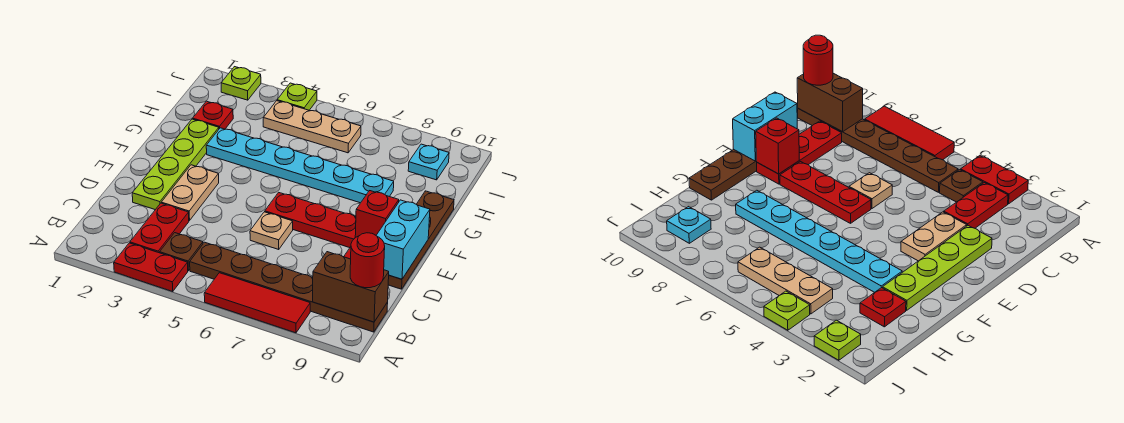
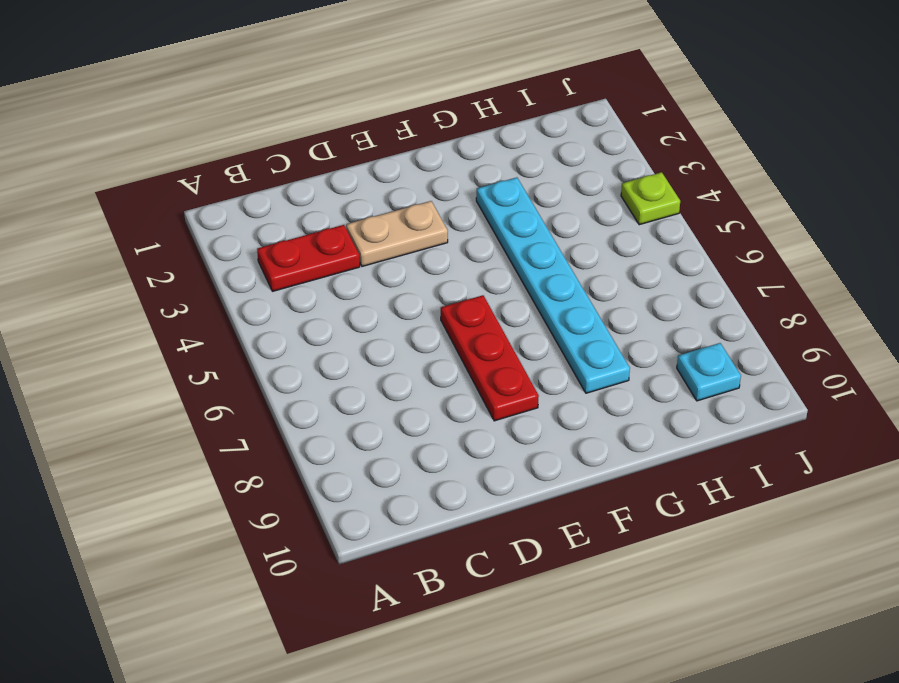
none -> red 1x2 plate [114,243,188,291]
none -> red 1x3 tile [204,273,310,333]
none -> brown 1x1 plate [160,233,203,271]

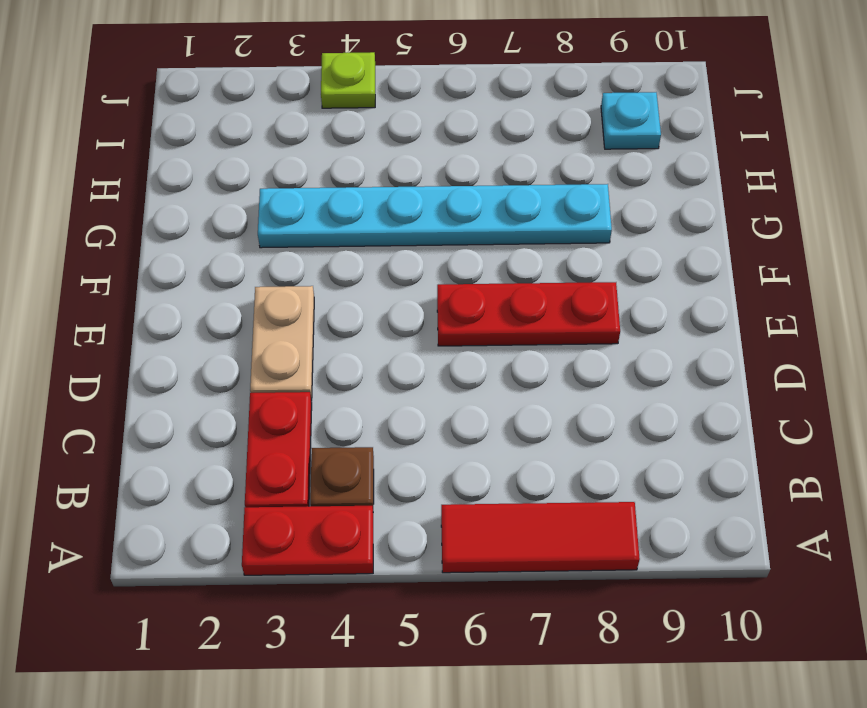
none -> brown 1x6 plate [190,242,388,332]
none -> red 1x3 plate [757,121,842,184]
none -> lime 1x4 plate [132,119,219,210]

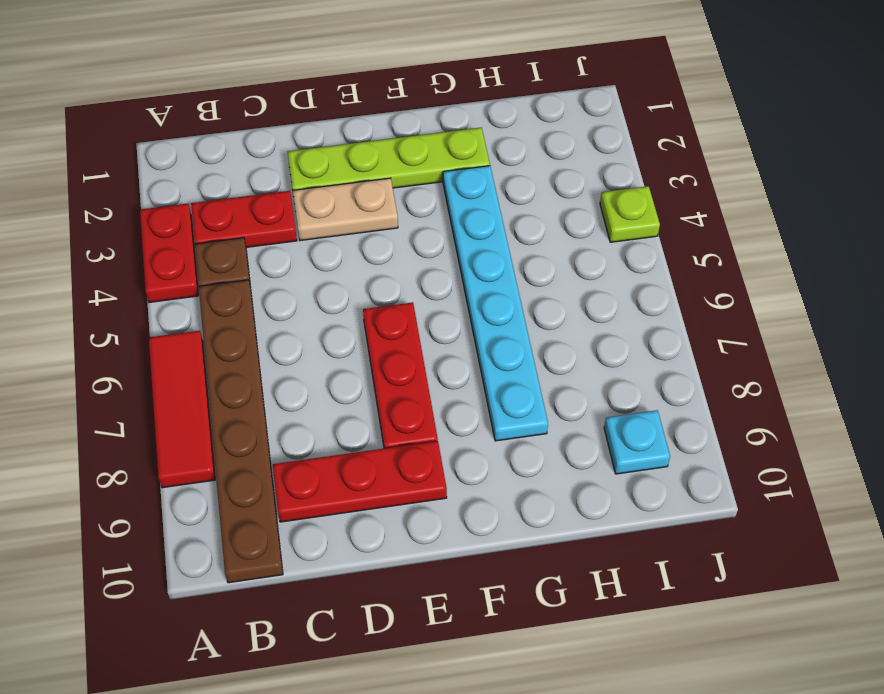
none -> tan 1x1 plate [250,212,293,249]
none -> brown 1x4 plate [388,191,454,289]
none -> red 1x1 plate [193,101,233,129]

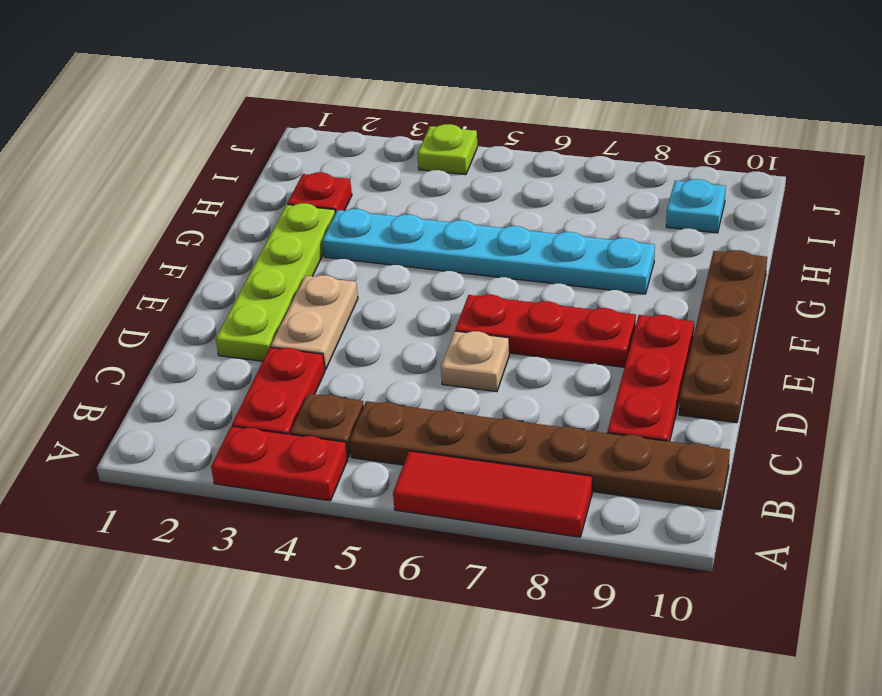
none -> tan 1x3 plate [263,101,361,153]
none -> lime 1x1 plate [221,67,261,100]
none -> brown 1x2 brick [313,252,389,322]

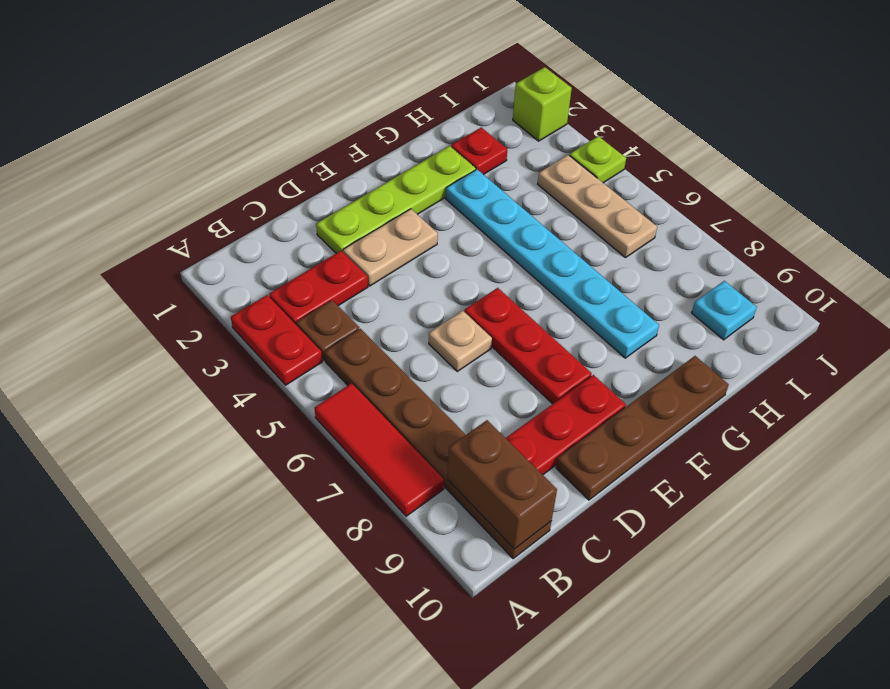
lime 1x1 brick [513,67,572,141] -> lime 1x1 plate [221,67,261,100]
none -> cyan 1x2 brick [376,200,430,279]
none -> red 1x1 brick [355,191,399,238]
none -> red 1x1 round brick [350,233,385,288]

